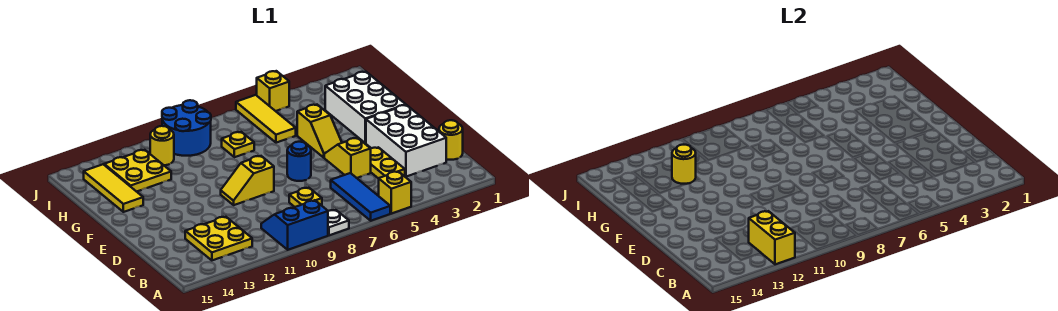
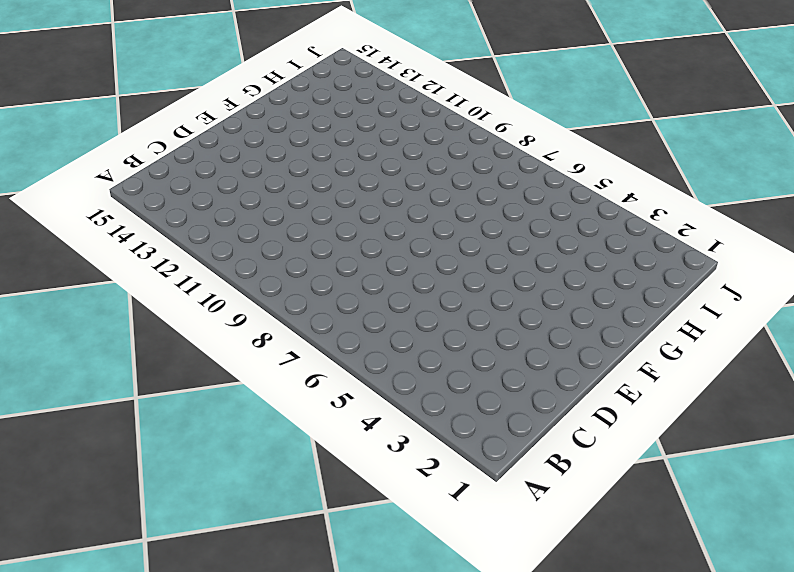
none -> yellow 1x1 brick [379,171,411,214]
none -> blue 1x3 tile [331,173,390,221]
none -> white 1x1 plate [328,210,349,235]

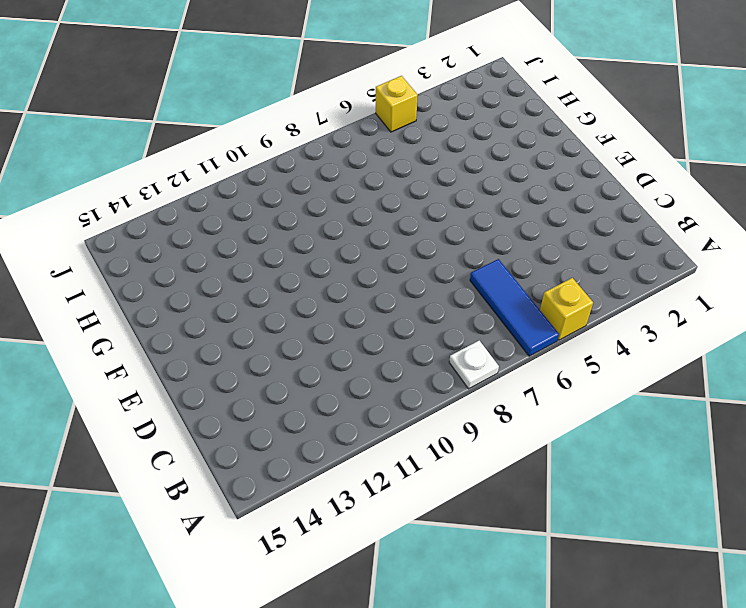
none -> blue 2x2 slope [261,200,328,250]
none -> yellow 2x2 plate [185,217,252,260]
none -> yellow 1x1 round brick [439,120,463,160]

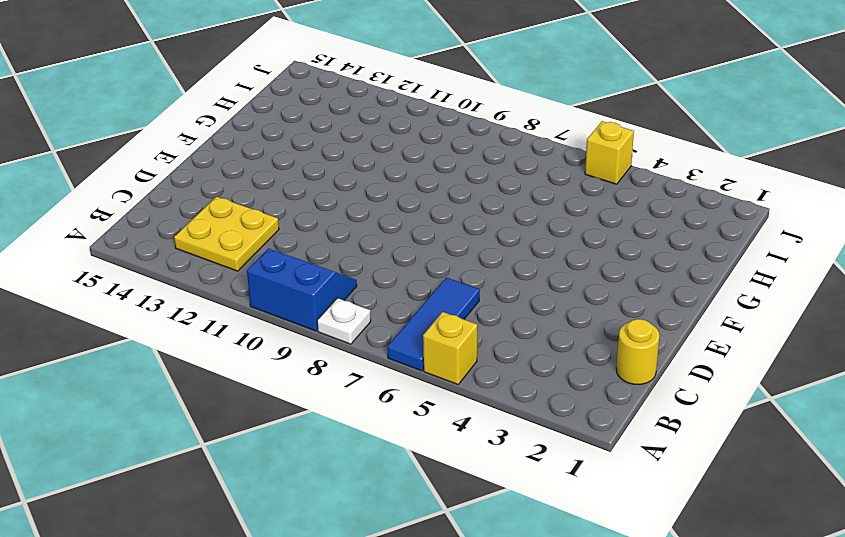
none -> white 2x3 brick [366,105,446,177]
none -> yellow 1x2 plate [371,147,405,179]
none -> yellow 1x1 plate [289,188,322,207]

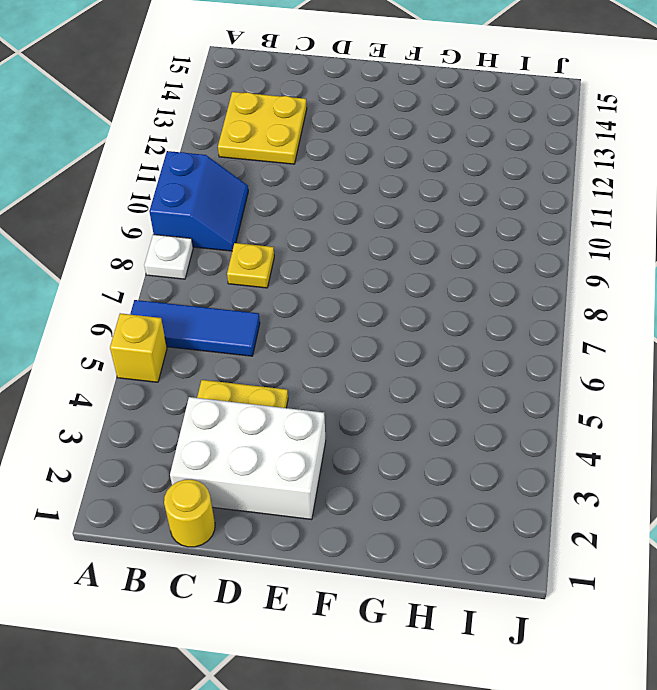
none -> yellow 1x2 slope [324,138,371,178]
none -> blue 1x1 round brick [287,142,311,181]
none -> yellow 1x2 slope [221,156,274,205]

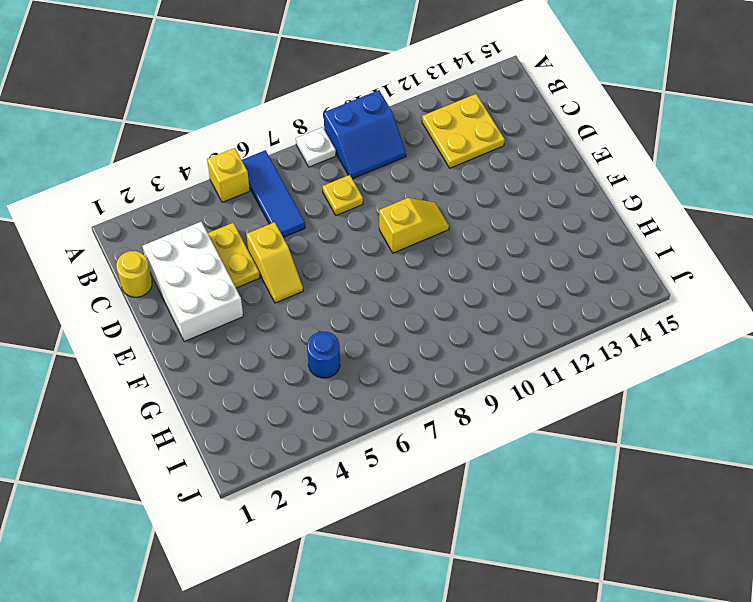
blue 1x1 round brick [307,332,340,378] -> blue 1x1 round brick moved to [287,142,311,181]
none -> white 2x3 brick [325,72,406,143]
none -> yellow 1x2 slope [297,105,342,158]
none -> yellow 1x3 tile [84,164,143,212]

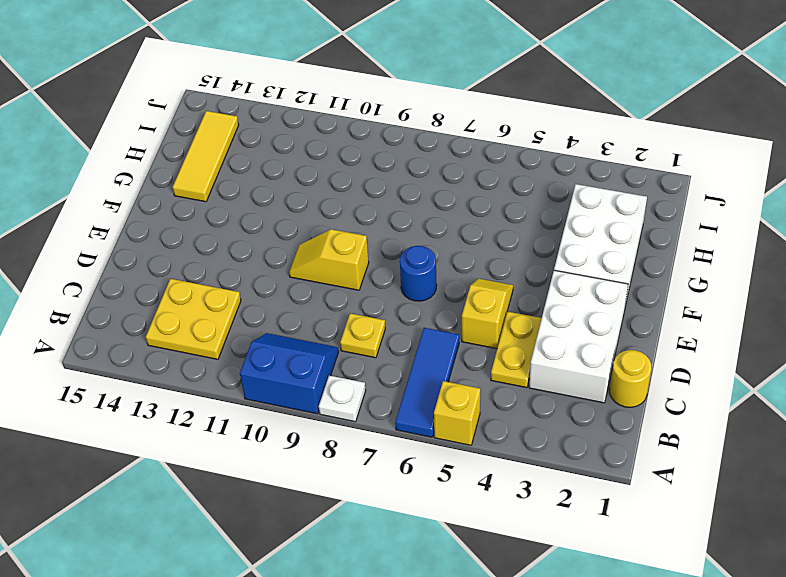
none -> yellow 1x2 slope [297,105,342,158]
none -> yellow 1x3 tile [236,95,296,143]
none -> yellow 1x1 plate [222,132,254,157]

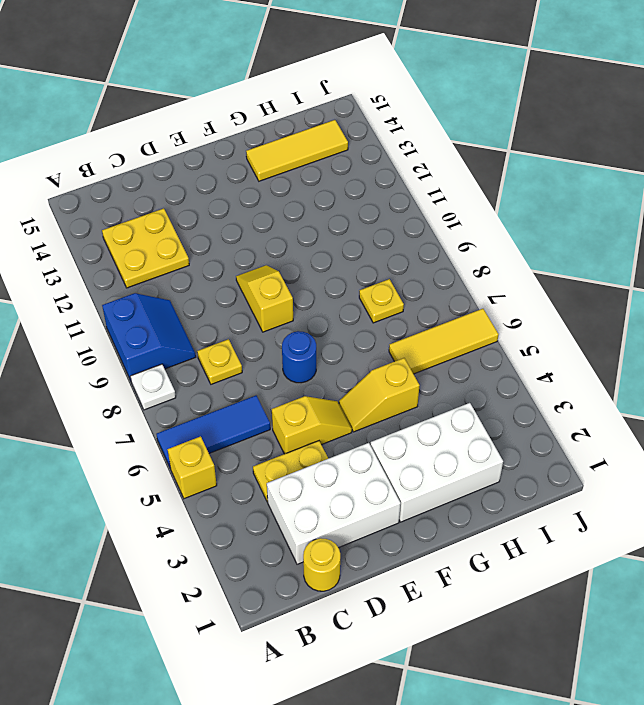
none -> yellow 2x2 plate [104,150,171,192]
none -> blue 2x2 round brick [162,100,211,156]
none -> yellow 1x1 round brick [150,126,174,165]

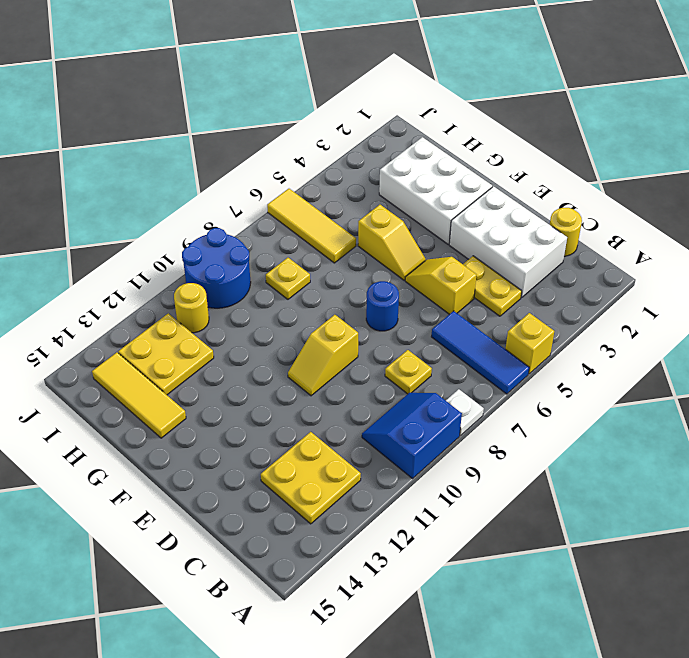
none -> yellow 1x1 brick [257,71,289,111]
none -> yellow 1x2 brick [749,211,795,265]
none -> yellow 1x1 round brick [672,145,696,184]

